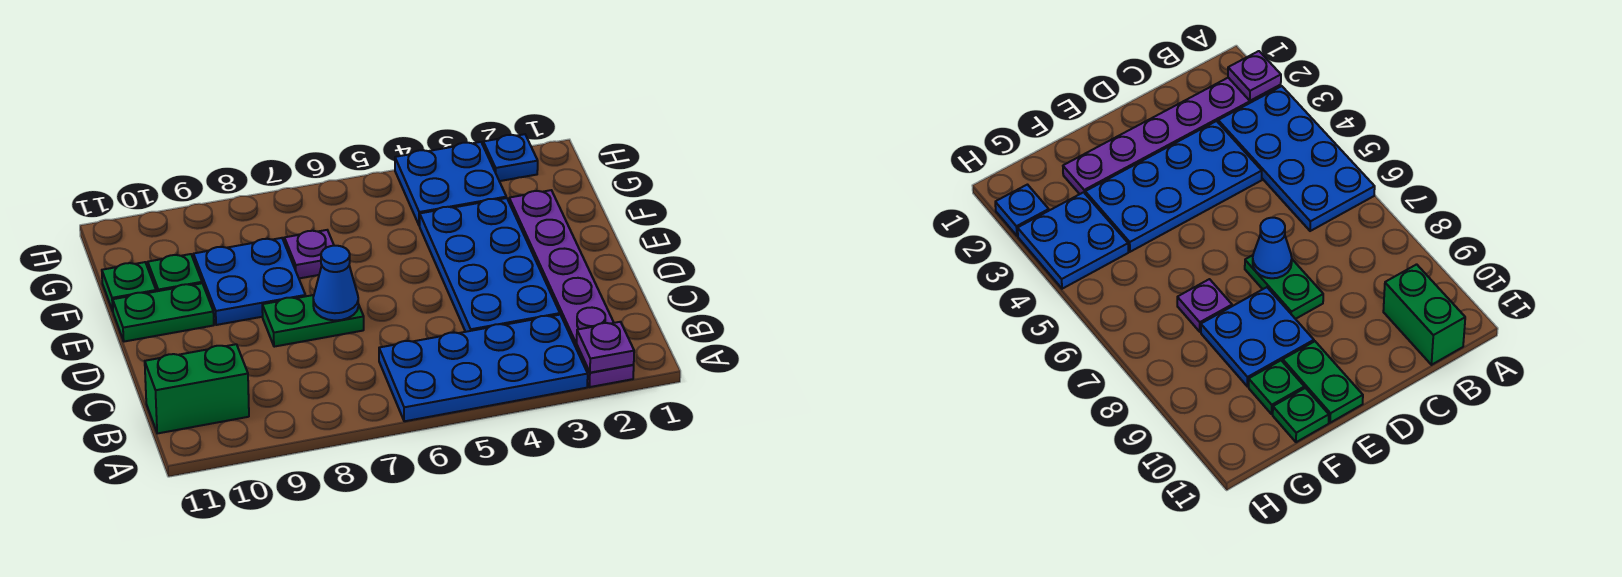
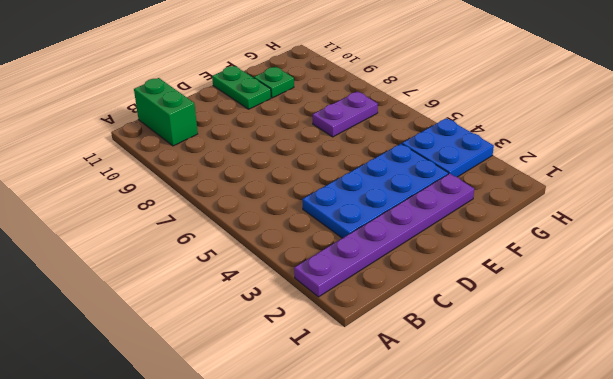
purple 1x2 plate [313,92,378,137] -> purple 1x1 plate [284,230,334,278]
none -> blue 2x4 plate [379,315,588,421]
none -> green 1x2 plate [262,295,364,347]
none -> blue 2x2 plate [193,238,305,325]

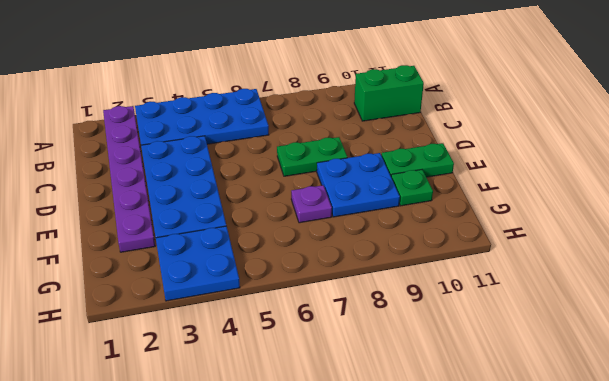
none -> green 1x1 plate [102,262,156,311]
none -> blue 1x1 plate [483,134,538,181]
none -> purple 1x1 plate [577,322,634,373]

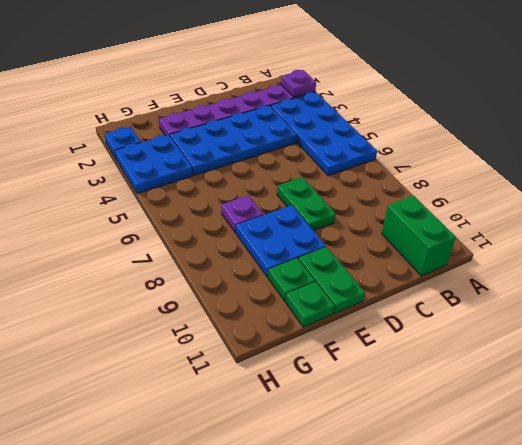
none -> blue 1x1 cone [313,246,359,320]

